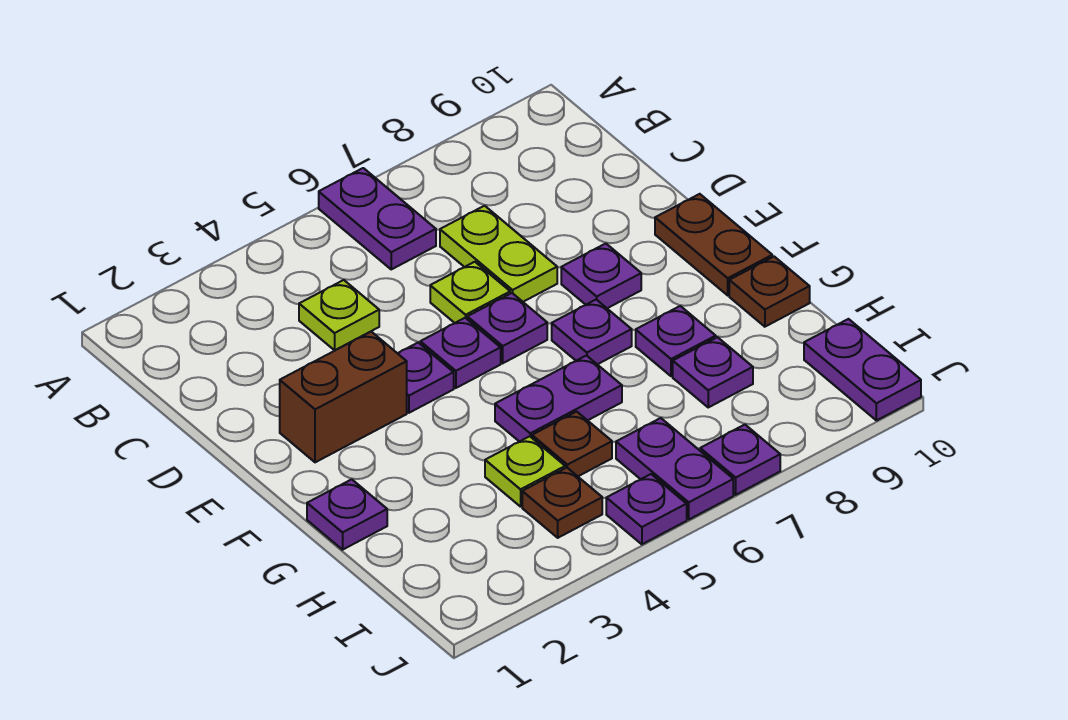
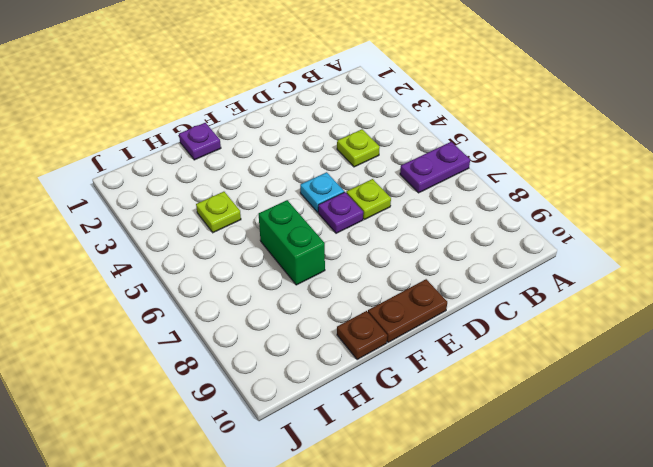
cyan 1x1 plate [300,172,344,212] -> purple 1x1 plate [420,318,501,388]
green 1x2 brick [259,200,325,285] -> purple 1x2 plate [495,356,622,442]
none -> lime 1x2 plate [440,206,557,302]
none -> brown 1x2 brick [280,332,407,462]
none -> purple 1x1 plate [398,343,454,413]

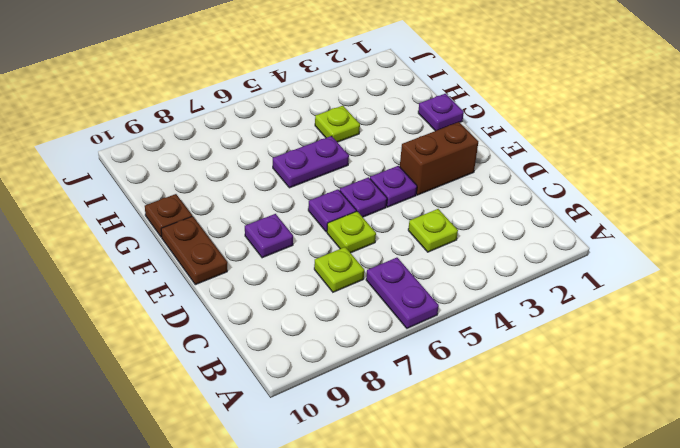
lime 1x1 plate [314,247,364,292] -> lime 1x2 plate [440,206,557,302]
none -> purple 1x1 plate [552,300,632,364]
none -> purple 1x1 plate [636,306,716,376]
none -> brown 1x1 plate [532,412,612,476]

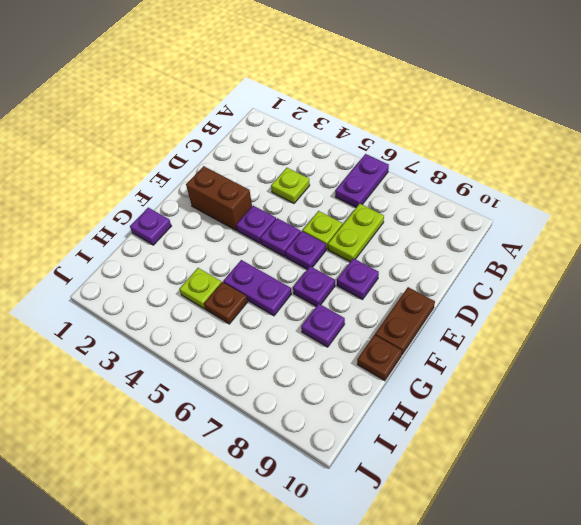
none -> purple 1x1 plate [673,337,753,407]
none -> brown 1x1 plate [522,468,602,538]
none -> purple 1x2 plate [616,418,733,519]

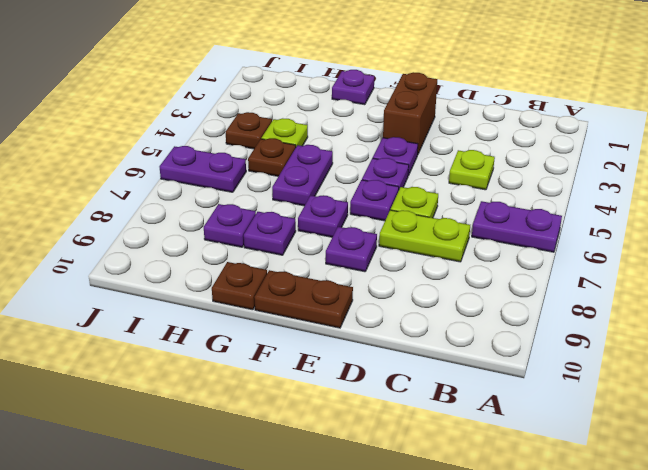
none -> purple 1x2 plate [804,319,921,421]
none -> purple 1x1 plate [606,474,687,544]
none -> purple 1x1 plate [700,425,780,495]

